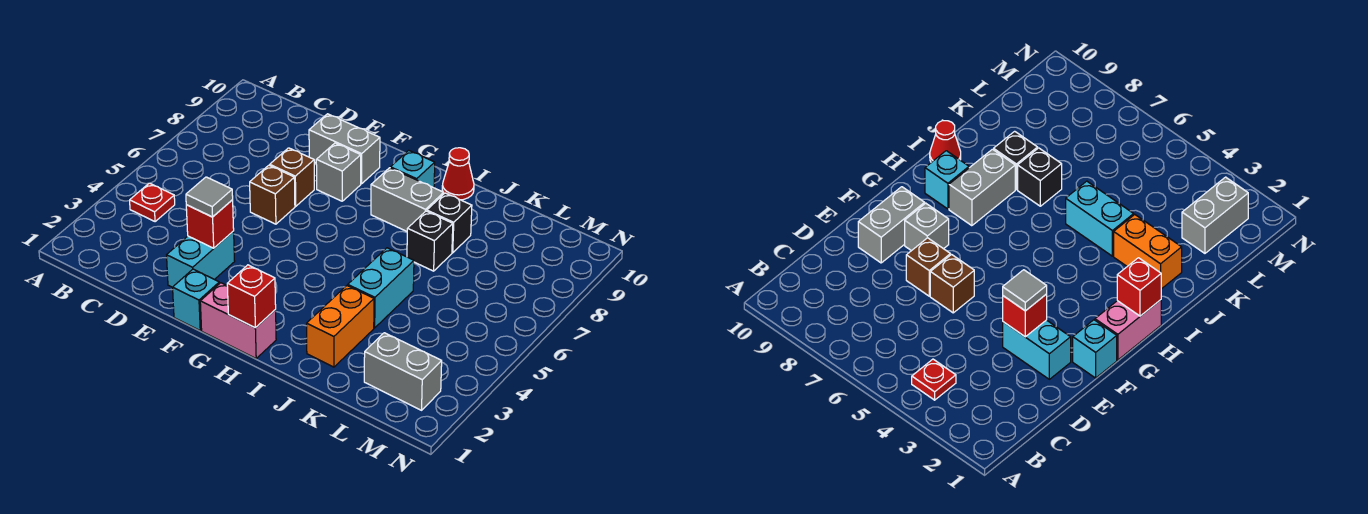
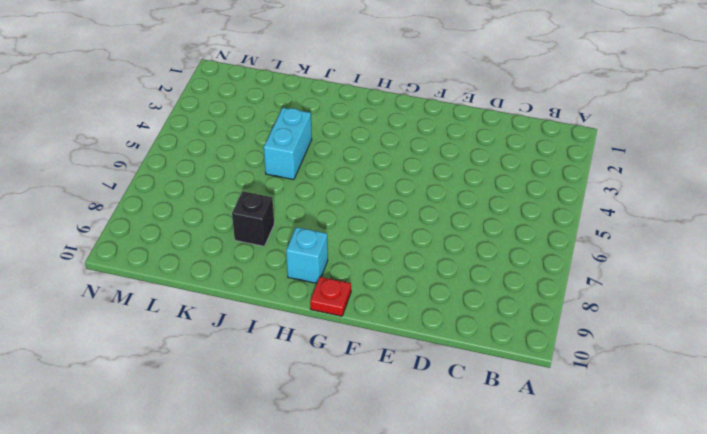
red 1x1 plate [310,277,351,316] -> red 1x1 plate moved to [130,183,175,222]
none -> cyan 1x2 brick [167,231,235,287]
none -> brown 1x1 brick [250,165,295,224]
none -> brown 1x1 brick [270,148,314,206]

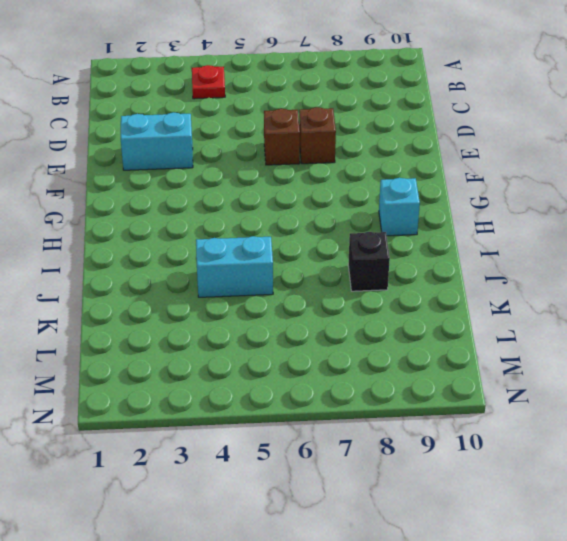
none -> grey 1x2 brick [309,114,380,184]
none -> cyan 1x1 brick [173,269,219,330]
none -> grey 1x1 brick [316,143,361,201]

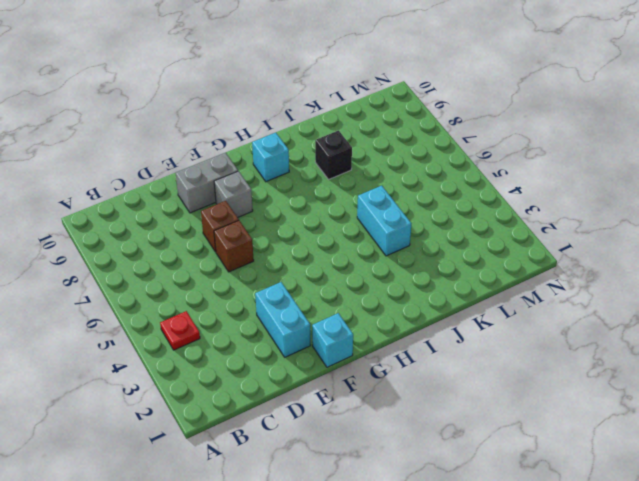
none -> pink 1x2 brick [200,283,276,358]
none -> grey 1x2 brick [371,168,444,231]
none -> red 1x1 cone [442,148,474,200]

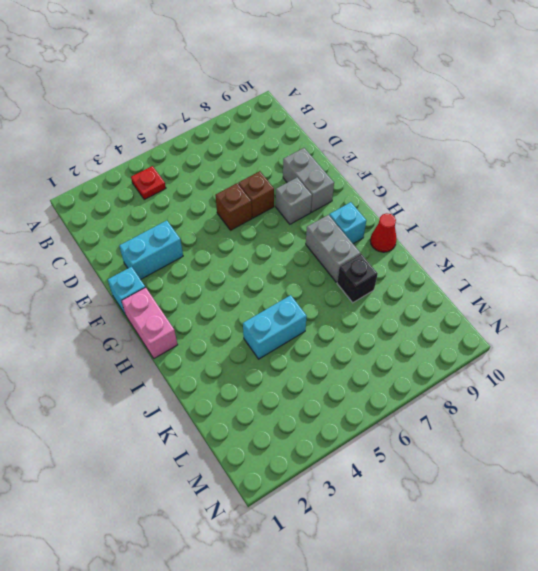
none -> orange 1x2 brick [307,286,374,367]
none -> black 1x1 brick [407,211,453,271]
none -> grey 1x2 brick [364,333,442,410]

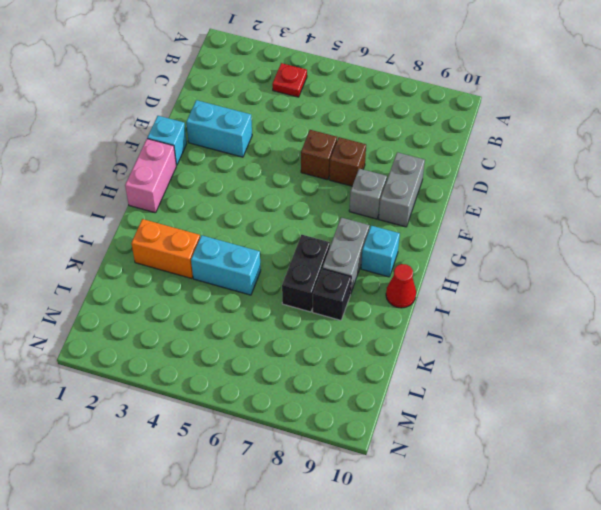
black 1x2 brick [282,235,330,312] -> black 1x1 brick [407,211,453,271]
none -> grey 1x2 brick [364,333,442,410]
none -> red 1x1 brick [186,200,234,248]
none -> red 1x1 brick [227,265,276,328]

